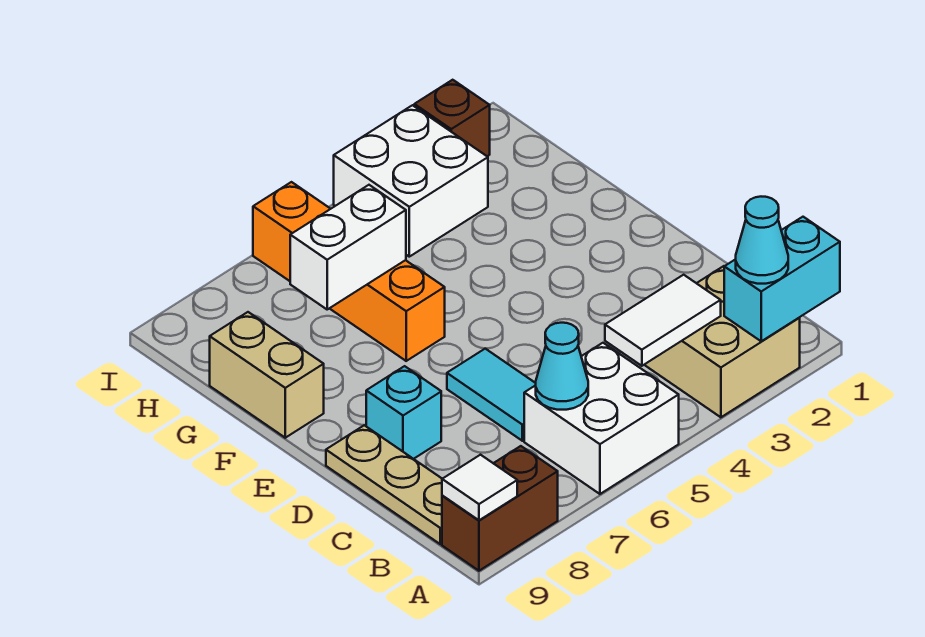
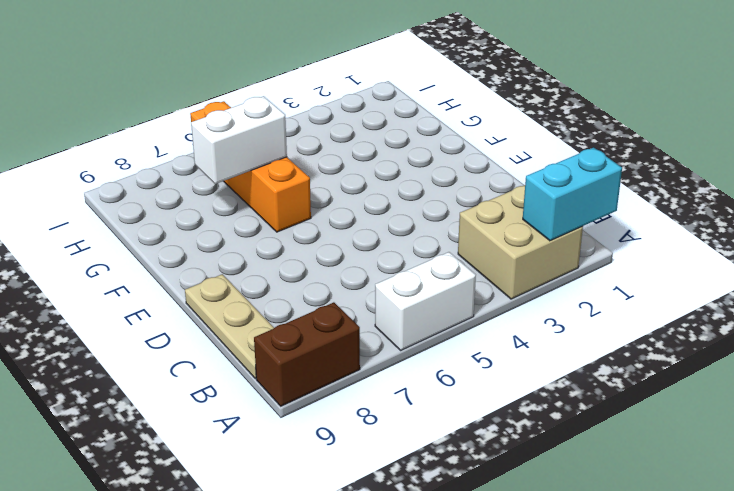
white 1x2 brick [375,252,476,350] -> white 2x2 brick [524,343,679,494]
none -> cyan 1x2 tile [447,349,536,441]
none -> cyan 1x1 brick [366,366,441,459]
none -> tan 1x2 brick [210,312,324,438]

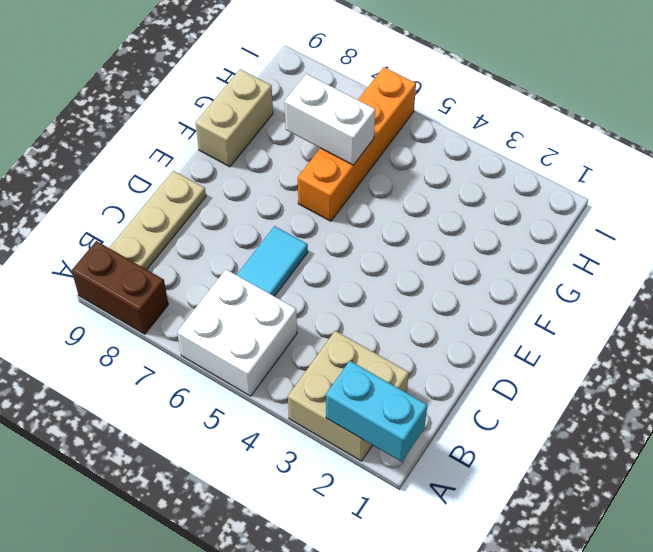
none -> cyan 1x1 brick [366,366,441,459]
none -> white 2x2 brick [334,105,488,257]
none -> brown 1x1 brick [414,80,490,156]

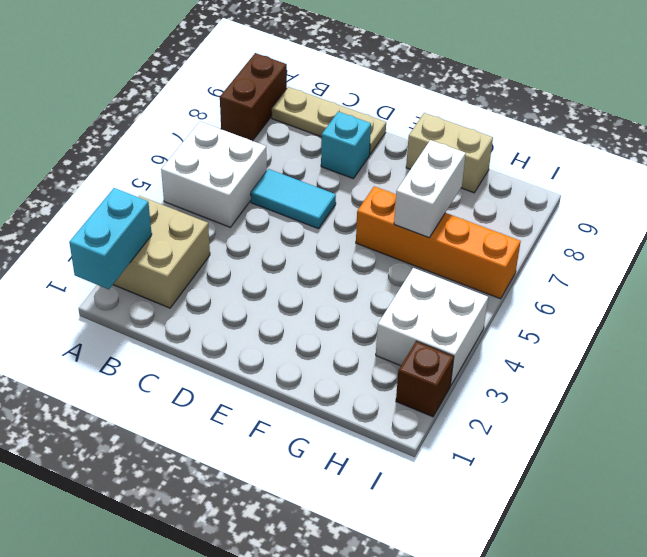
none -> white 1x1 tile [442,455,517,520]
none -> white 1x2 tile [605,275,721,366]
none -> cyan 1x1 cone [536,323,588,410]

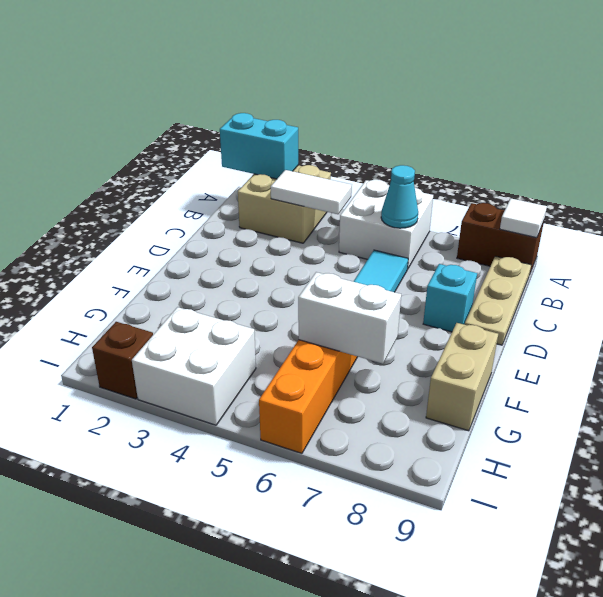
none -> cyan 1x1 cone [736,197,788,284]

